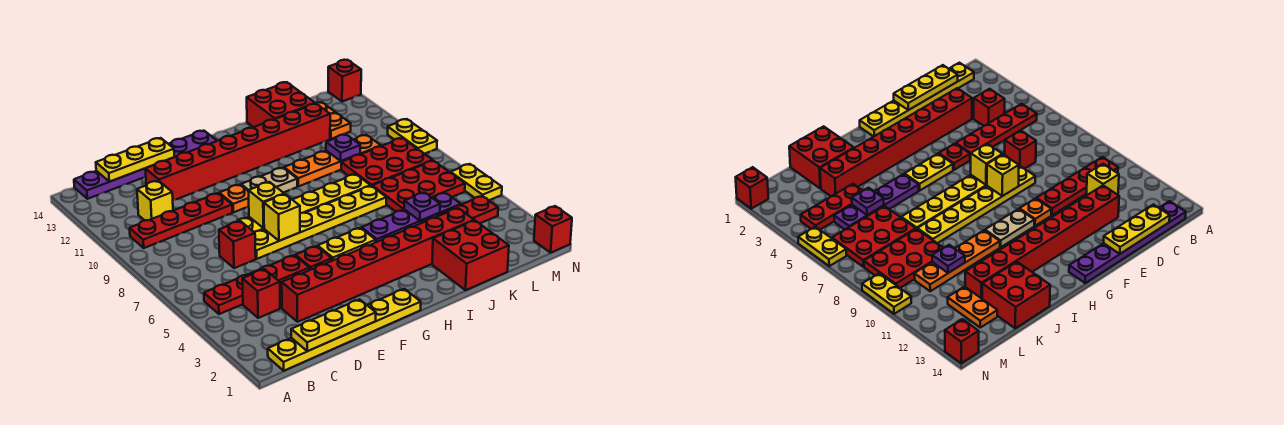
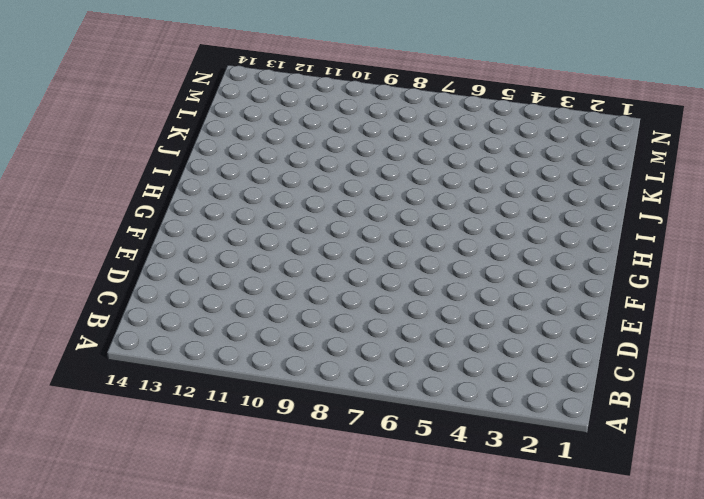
none -> yellow 1x6 plate [268,289,421,371]
none -> red 1x4 plate [204,255,309,314]
none -> red 1x4 plate [130,193,232,248]
none -> purple 1x6 plate [74,131,217,199]

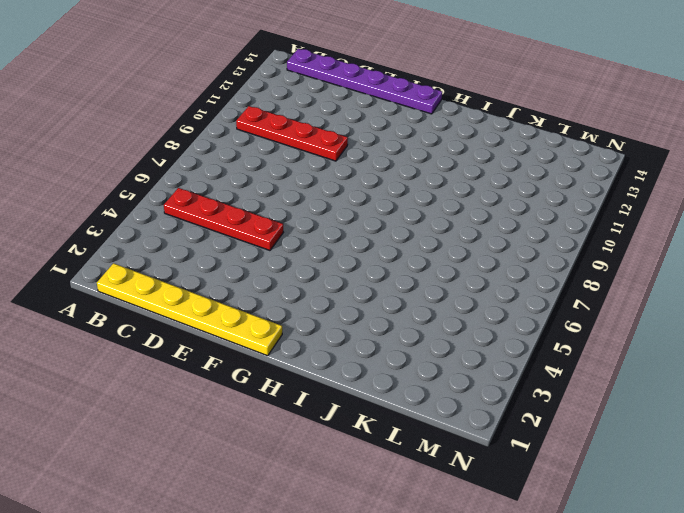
none -> red 1x1 brick [242,269,280,318]
none -> yellow 1x1 brick [137,181,173,220]
none -> red 1x8 brick [282,208,474,322]
none -> red 1x1 brick [219,221,256,268]

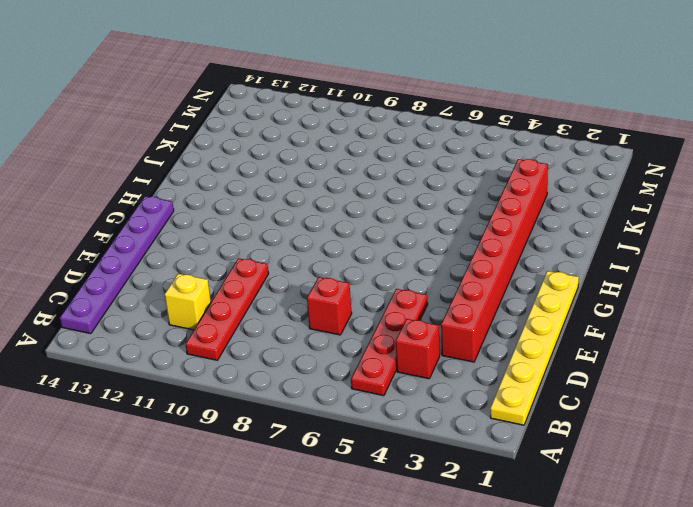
none -> red 1x8 brick [145,104,330,200]
none -> yellow 1x6 plate [255,186,386,259]
none -> yellow 1x6 plate [227,174,371,232]
none -> red 1x1 plate [295,246,332,270]

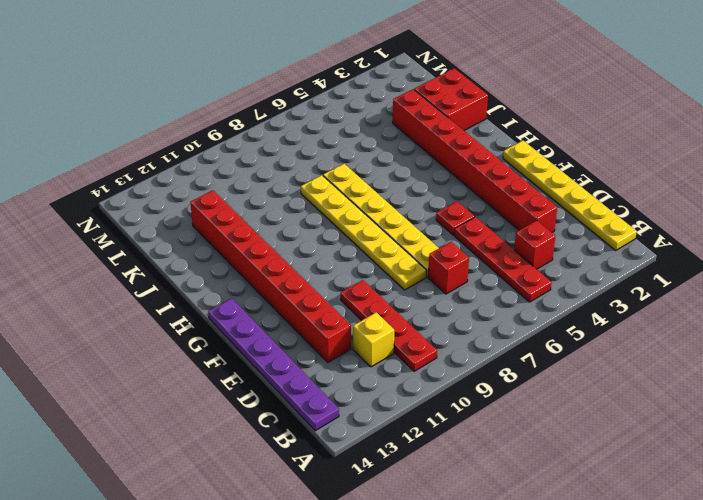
none -> orange 1x1 plate [219,185,249,212]
none -> yellow 1x2 plate [318,228,376,261]
none -> tan 1x2 plate [241,168,297,193]
none -> purple 1x4 plate [361,193,461,242]

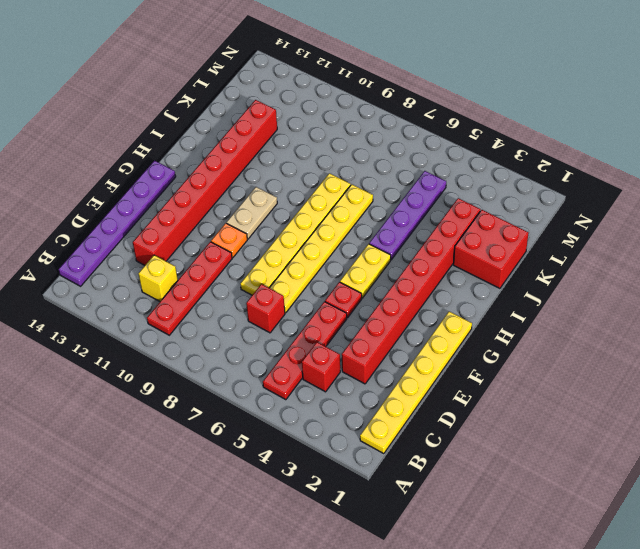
none -> orange 1x4 plate [284,135,381,186]
none -> red 2x2 brick [247,82,315,127]
none -> red 1x3 plate [421,196,498,223]
none -> red 2x3 plate [372,161,465,211]

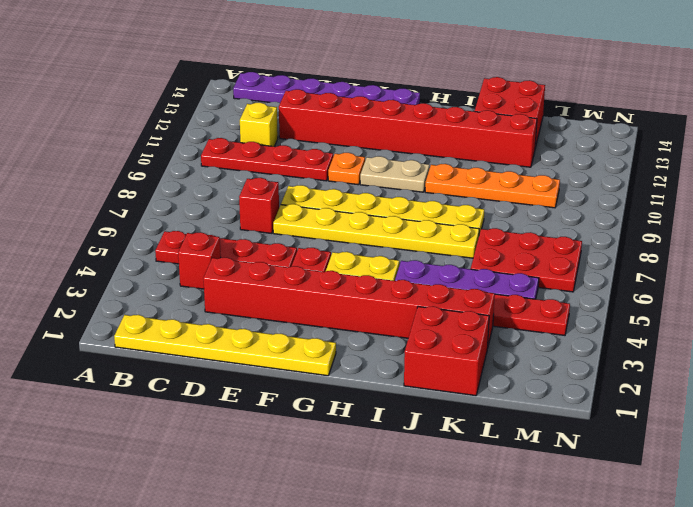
none -> red 2x3 plate [341,138,433,186]
none -> orange 1x2 plate [315,102,351,139]
none -> red 1x1 brick [534,206,572,253]
none -> yellow 1x2 plate [451,164,502,200]

